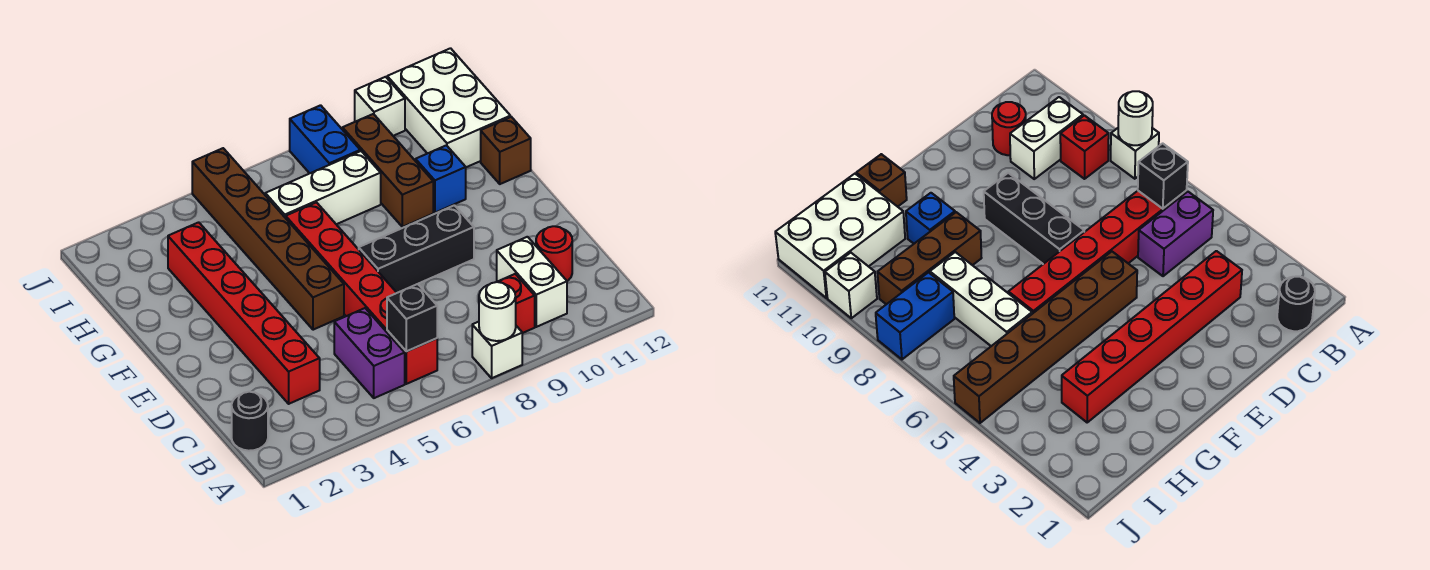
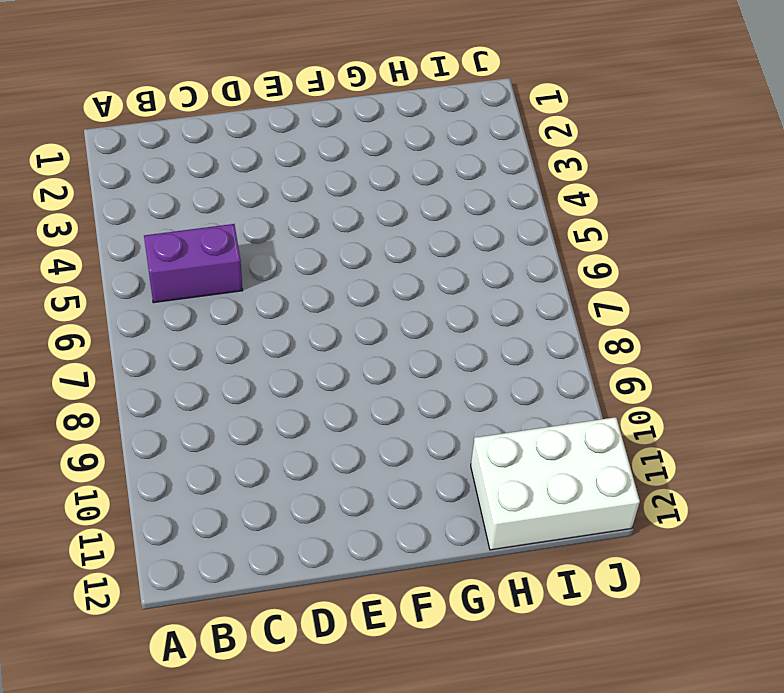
none -> white 1x1 brick [472,322,522,378]
none -> black 1x1 round brick [232,392,268,451]
none -> red 1x6 brick [286,202,437,384]

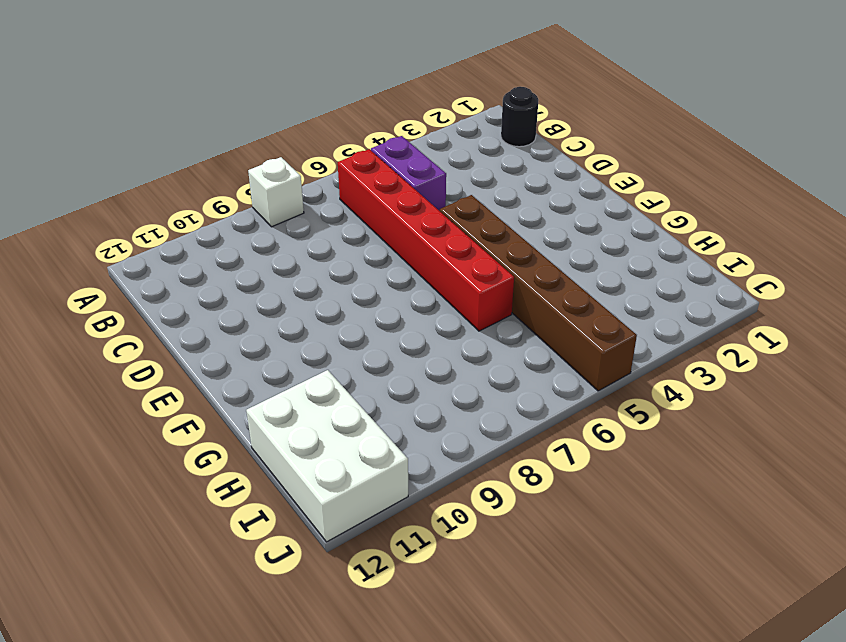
none -> red 1x1 brick [498,274,535,333]
none -> white 1x2 brick [497,237,567,327]
none -> red 1x6 brick [168,222,320,404]

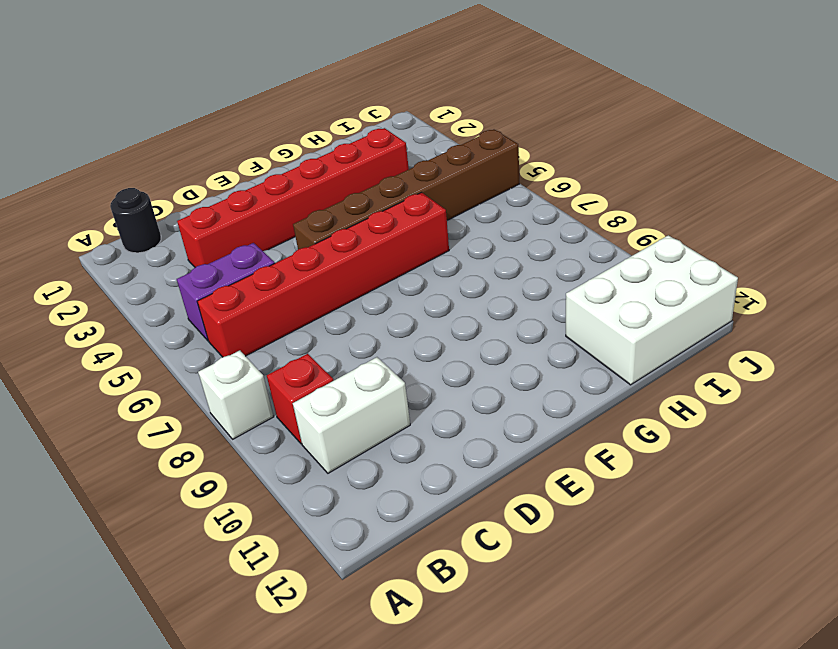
none -> red 1x1 round brick [536,226,572,281]
none -> black 1x3 brick [359,205,474,293]
none -> brown 1x3 brick [343,114,433,227]

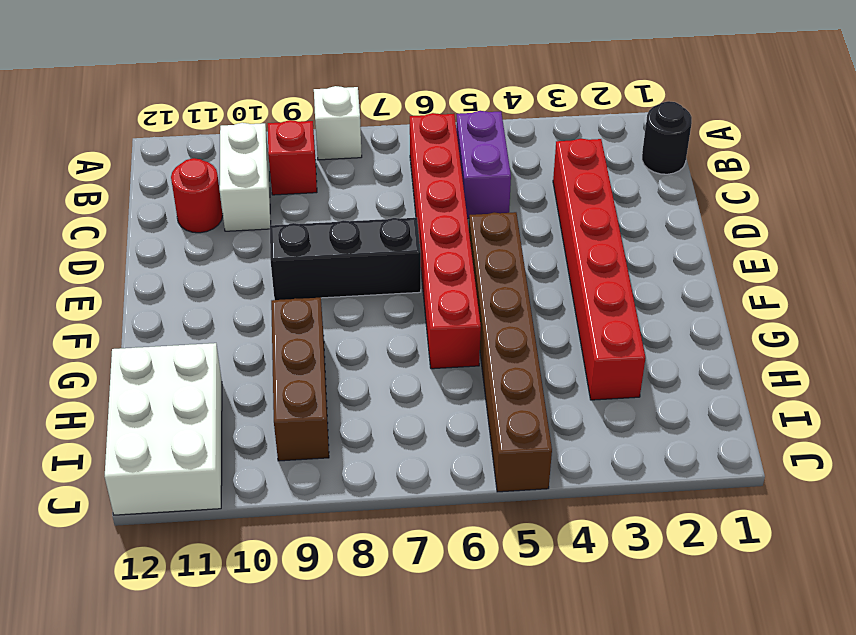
none -> blue 1x1 brick [416,145,466,213]
none -> brown 1x1 brick [481,117,531,184]
none -> white 1x3 brick [265,151,381,224]

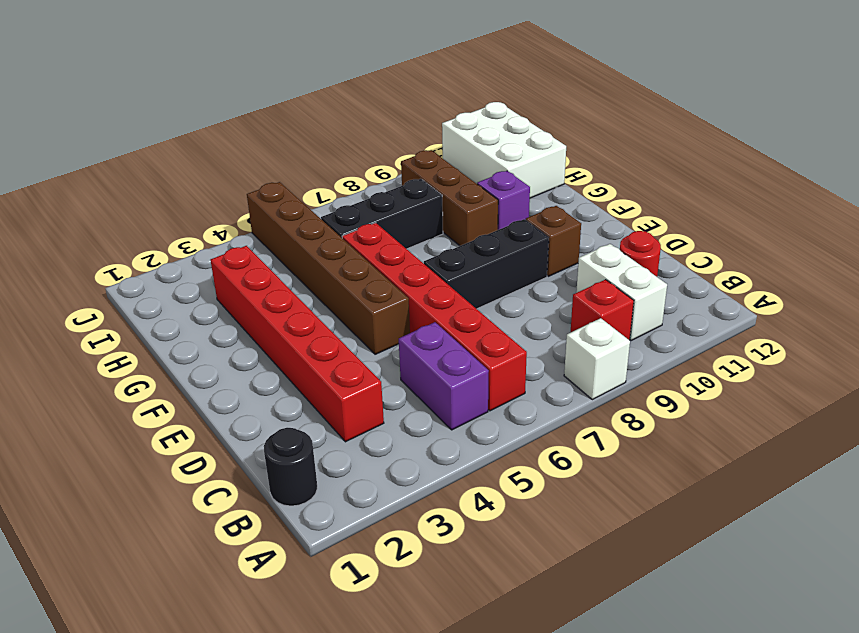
brown 1x1 brick [526,206,581,276] -> brown 1x1 brick moved to [481,117,531,184]
purple 1x1 brick [477,171,530,230] -> blue 1x1 brick [416,145,466,213]
black 1x3 brick [321,179,443,249] -> white 1x3 brick [265,151,381,224]
none -> blue 1x2 brick [290,105,360,173]
none -> white 1x1 brick [355,77,405,136]
none -> white 1x1 round brick [479,282,516,341]

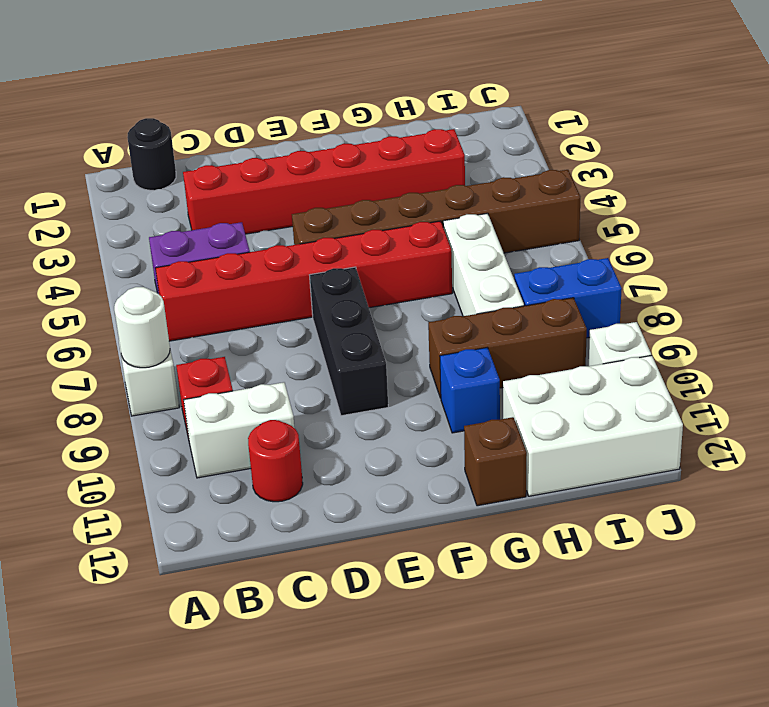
none -> black 1x1 brick [387,284,437,351]

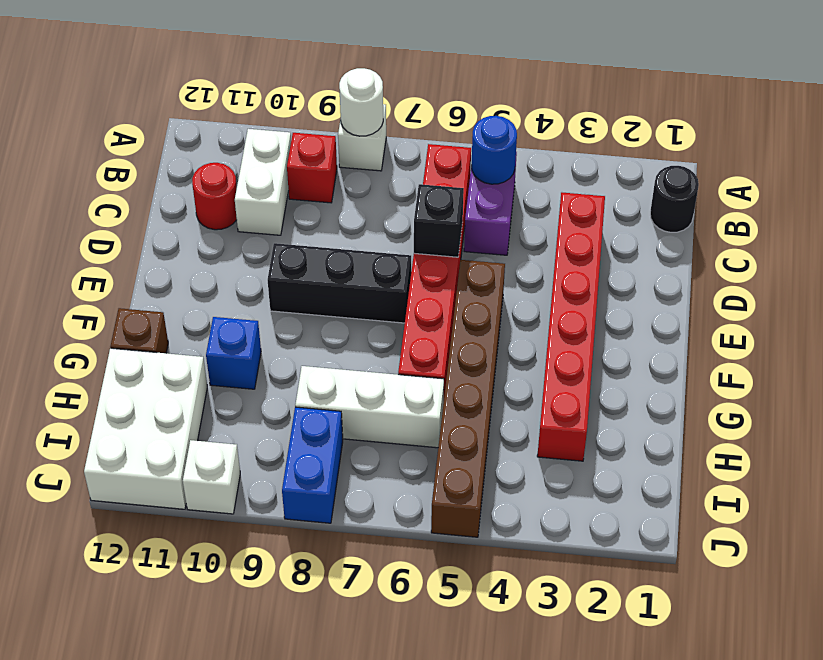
blue 1x1 round brick [471,116,517,184] -> none
black 1x1 brick [414,184,464,257] -> black 1x1 brick moved to [387,284,437,351]
none -> brown 1x3 brick [343,114,433,227]

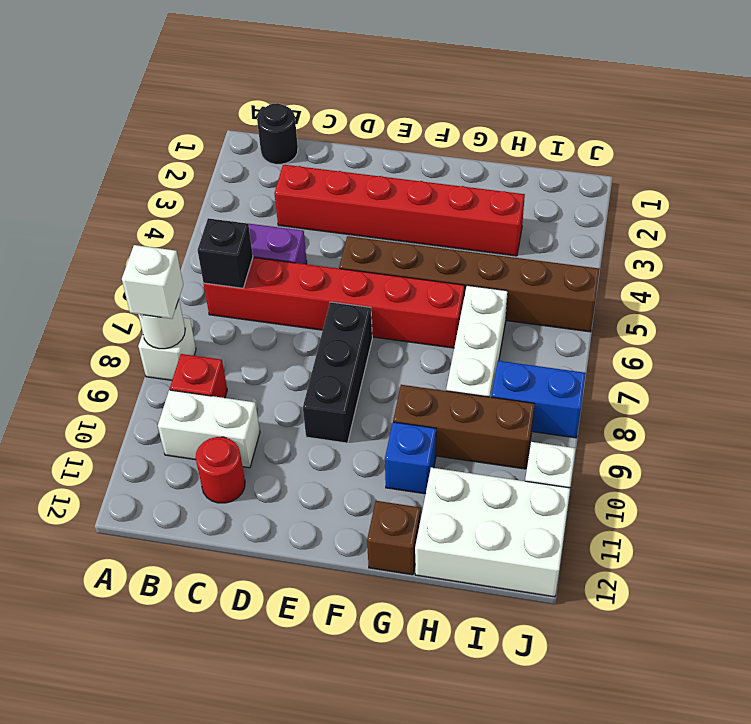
white 1x1 brick [122,245,183,319] -> none

